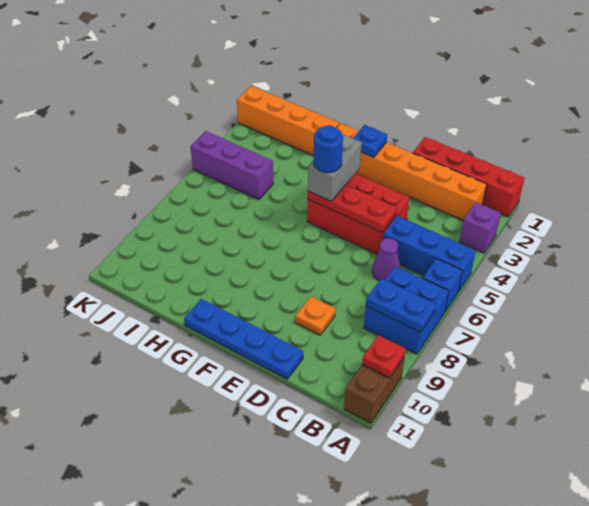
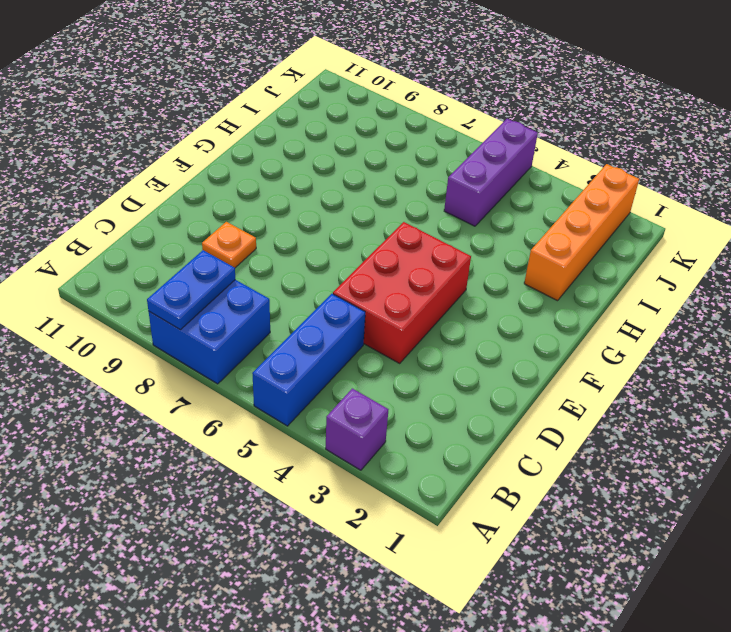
none -> red 1x4 brick [413,137,524,217]
none -> blue 1x1 brick [423,259,462,311]
none -> brown 1x2 brick [344,358,404,423]

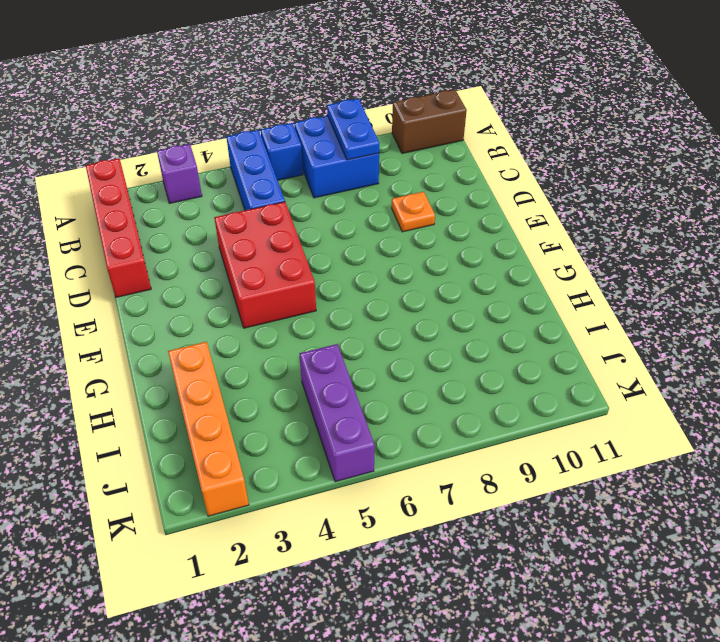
none -> orange 1x6 brick [336,123,487,220]
none -> purple 1x1 cone [372,238,401,280]
none -> blue 1x4 plate [184,299,303,379]

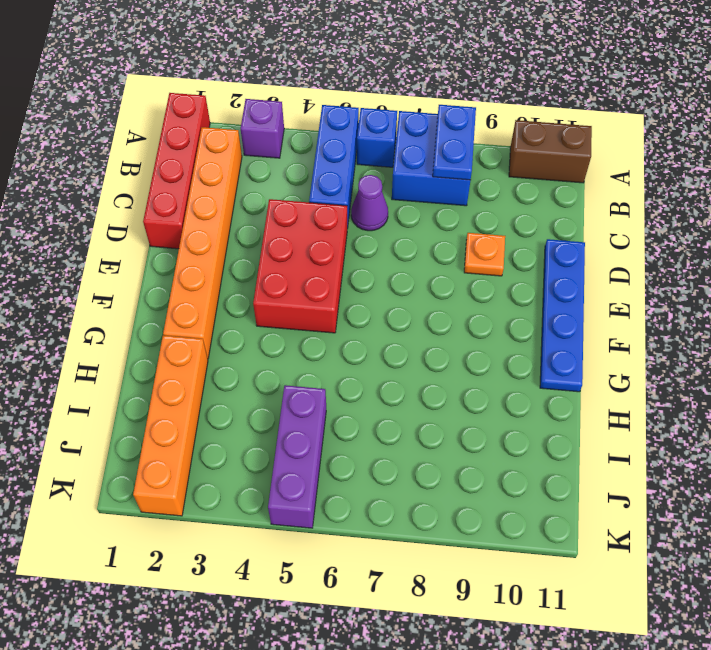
none -> red 1x1 plate [362,335,406,378]
none -> red 1x3 plate [308,185,397,232]
none -> blue 1x1 plate [353,125,387,158]

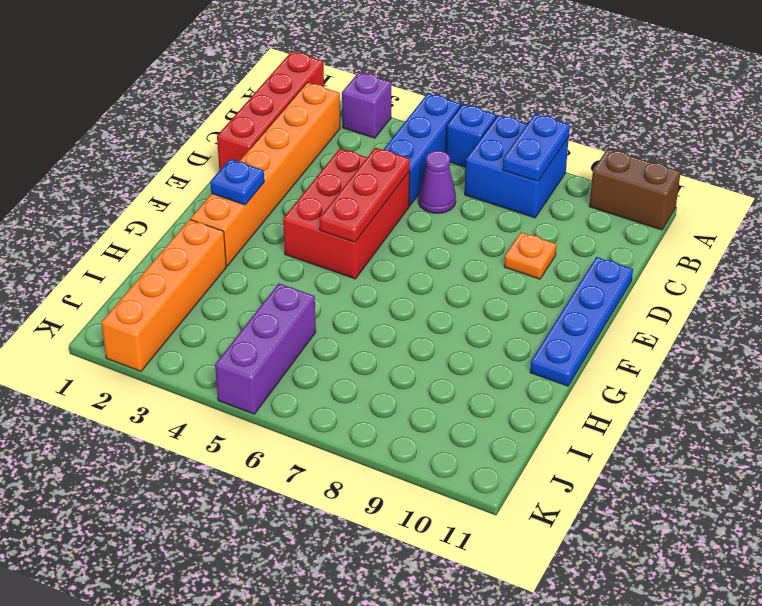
none -> red 1x1 plate [362,335,406,378]
none -> grey 1x2 brick [308,135,362,201]
none -> blue 1x1 round brick [314,126,343,173]

